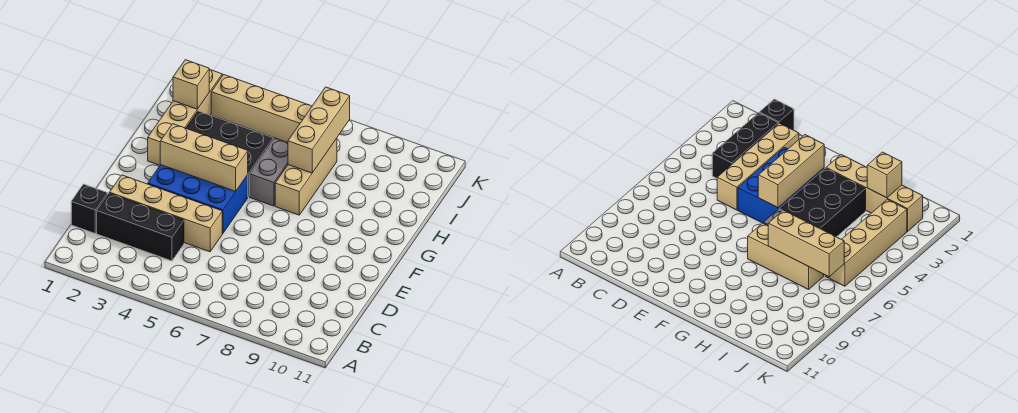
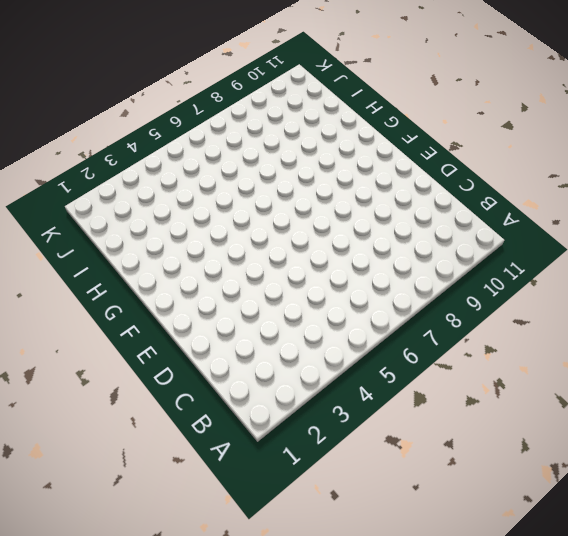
none -> black 1x1 brick [71,184,108,233]
none -> black 1x3 brick [97,193,184,261]
none -> tan 1x4 brick [109,175,222,252]

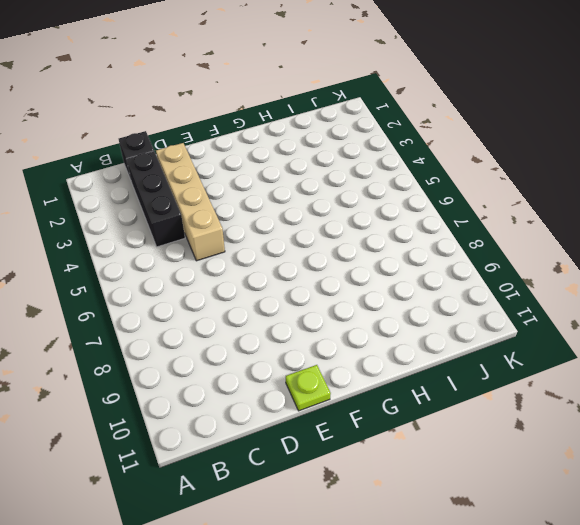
lime 1x1 plate [286,365,331,411] -> none
none -> blue 2x3 brick [148,165,248,233]
none -> tan 1x4 brick [148,70,222,165]
none -> black 2x3 brick [186,111,273,197]

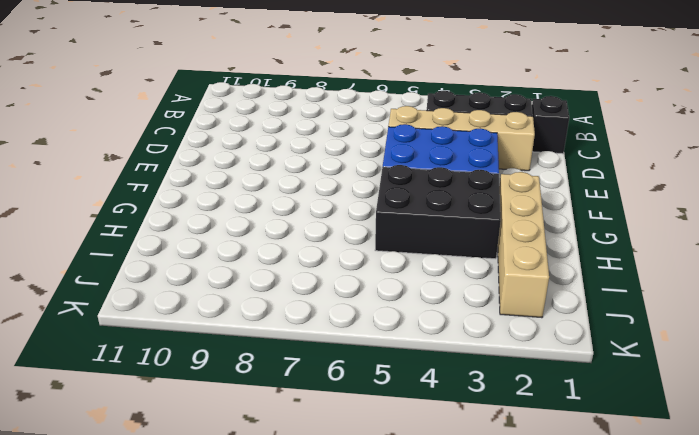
none -> grey 1x2 brick [250,138,288,206]
none -> tan 1x3 brick [275,138,337,215]
none -> tan 1x4 brick [211,75,312,143]

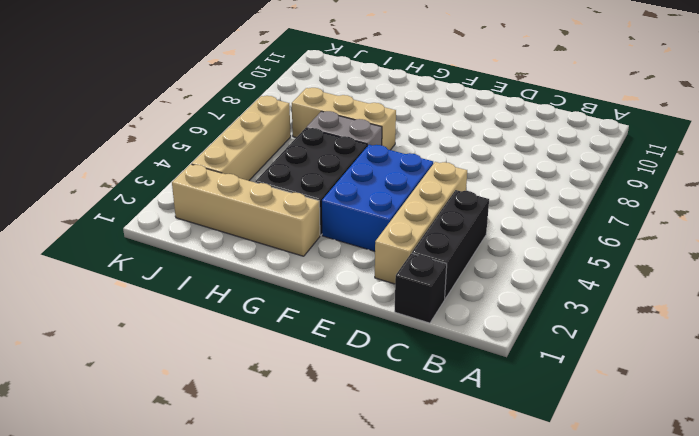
none -> tan 1x3 brick [160,124,248,191]
none -> tan 1x3 brick [288,87,350,173]
none -> tan 1x1 brick [173,60,209,109]

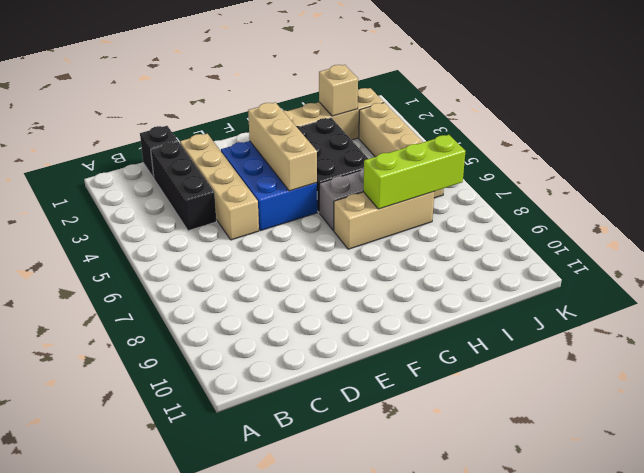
lime 1x3 brick [363,135,466,209] -> tan 1x3 brick [288,87,350,173]

